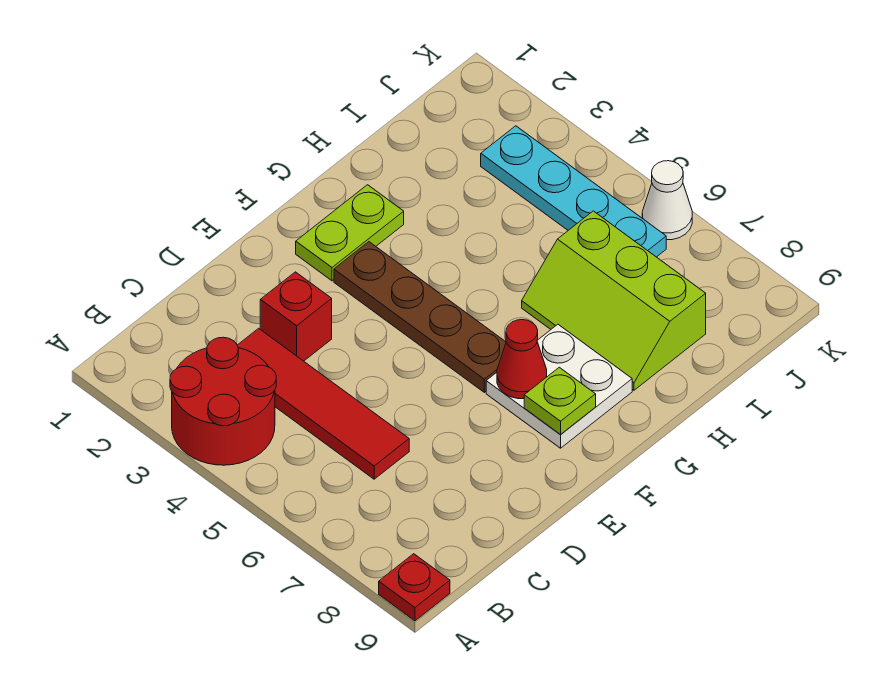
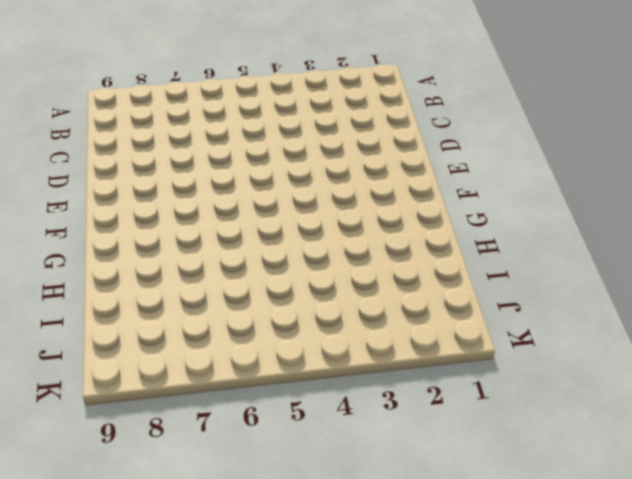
none -> red 2x2 round brick [170,337,276,465]
none -> red 1x1 plate [379,554,450,621]
none -> red 1x4 tile [237,328,409,479]

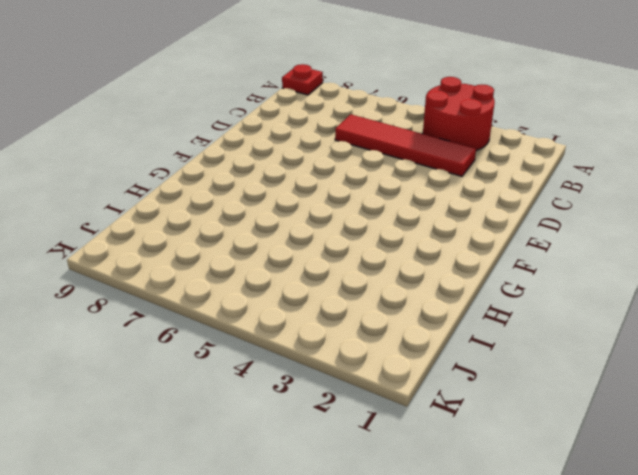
none -> red 1x1 brick [260,272,332,361]
none -> lime 1x2 plate [296,185,404,281]
none -> brown 1x4 plate [334,242,506,392]

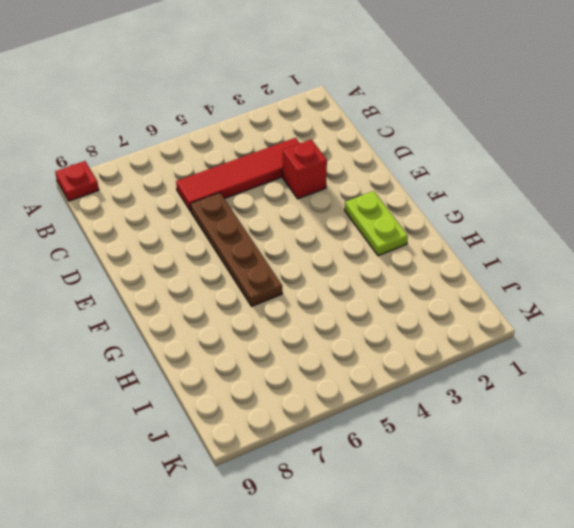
brown 1x4 plate [190,193,282,306] -> brown 1x4 plate turned to [334,242,506,392]
none -> red 2x2 round brick [170,337,276,465]
none -> white 2x2 plate [486,324,632,448]
none -> lime 2x3 slope [522,211,706,390]

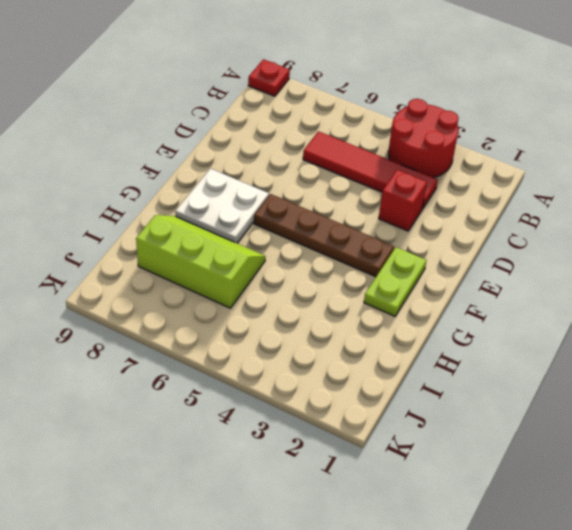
none -> cyan 1x4 plate [481,126,666,257]
none -> white 1x1 cone [642,161,692,240]
none -> red 1x1 cone [497,320,547,399]

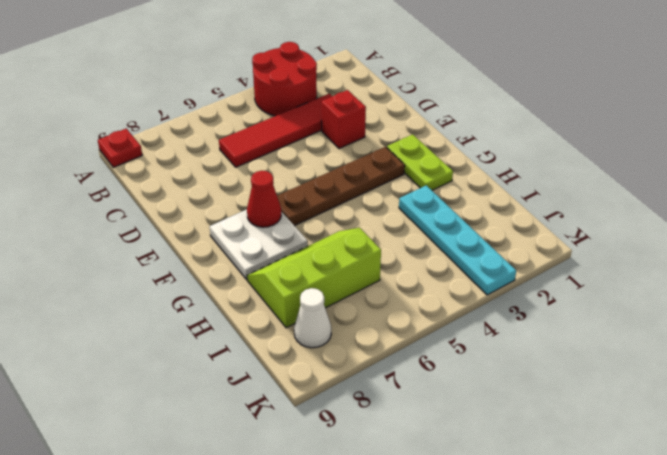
cyan 1x4 plate [399,185,516,295] -> cyan 1x4 plate turned to [481,126,666,257]
white 1x1 cone [294,288,331,348] -> white 1x1 cone moved to [642,161,692,240]
none -> lime 1x1 plate [524,367,596,434]

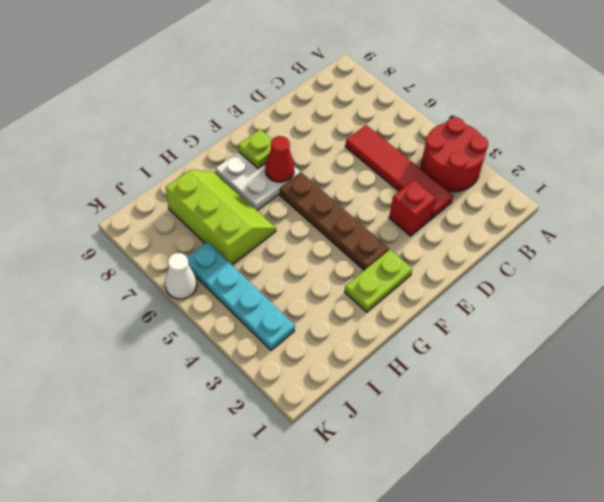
none -> red 1x1 plate [379,554,450,621]

